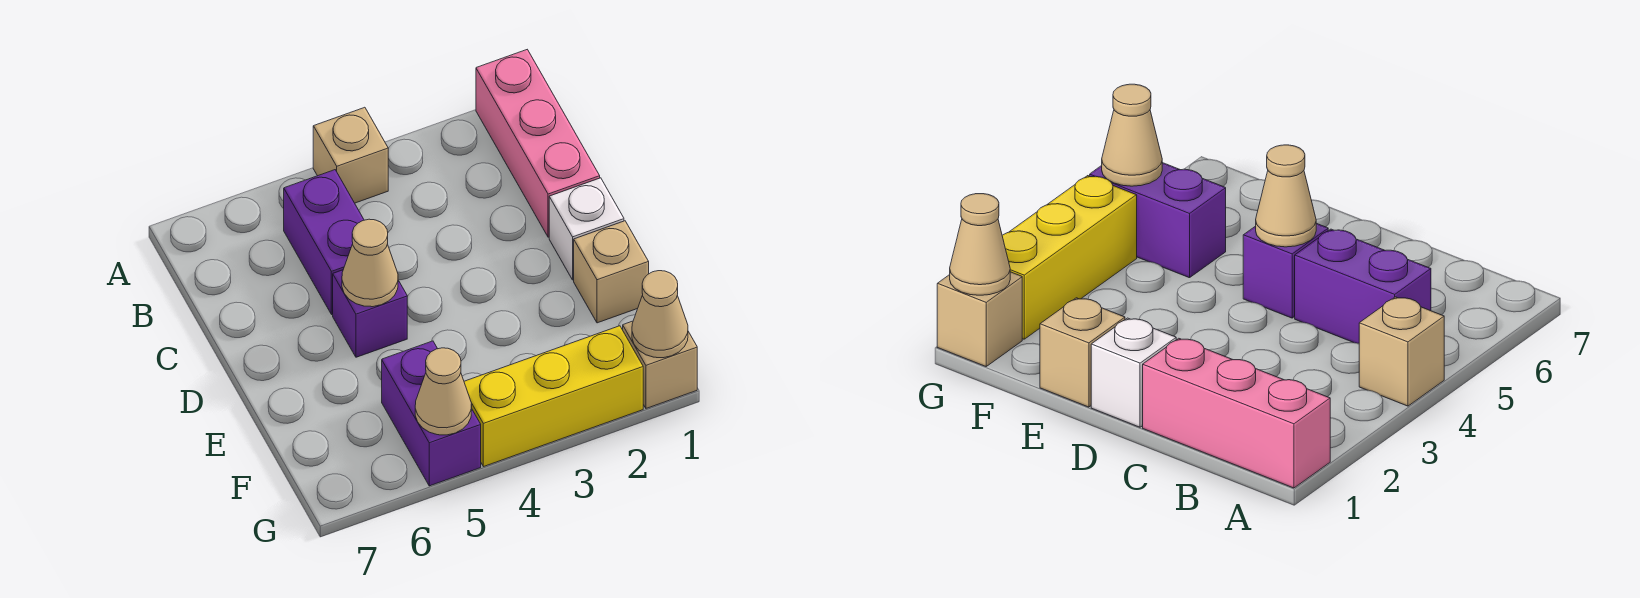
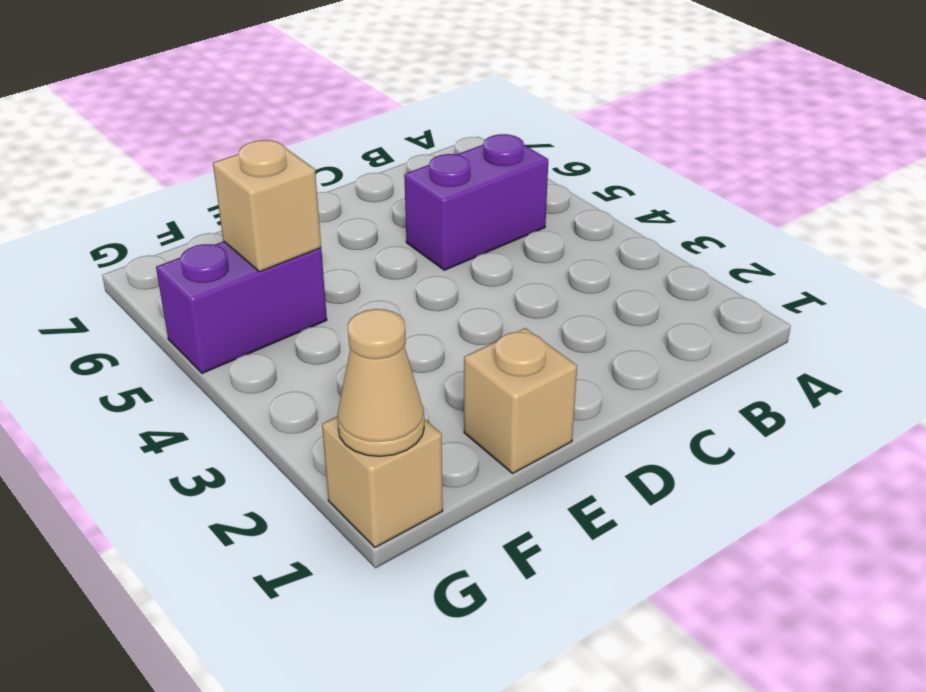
tan 1x1 brick [213,140,321,272] -> tan 1x1 brick moved to [313,107,388,203]
none -> pink 1x3 brick [476,50,600,237]
none -> white 1x1 brick [549,178,624,280]
none -> purple 1x1 brick [333,270,407,357]

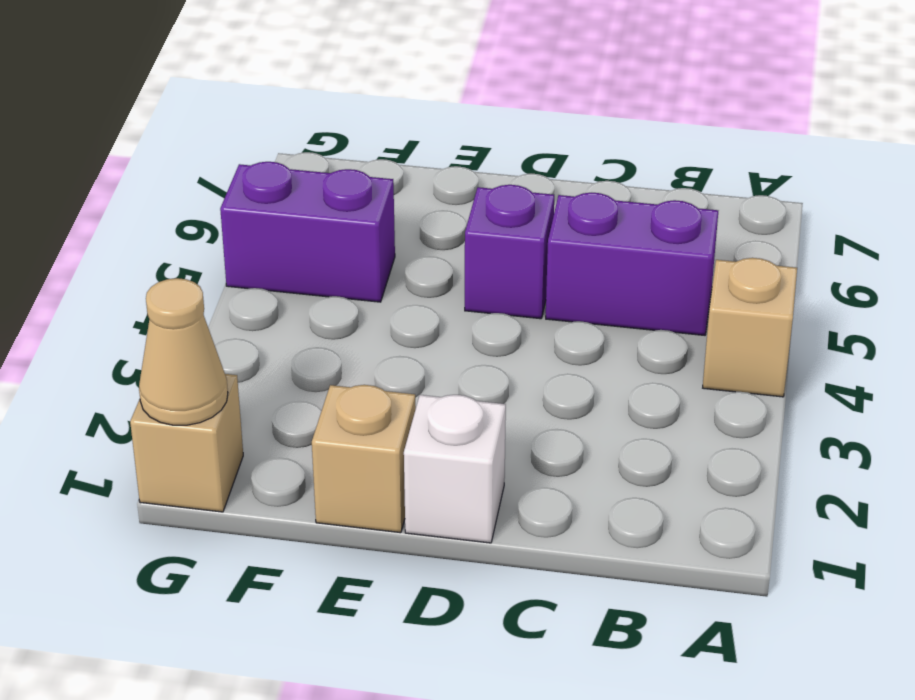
none -> pink 1x3 brick [476,50,600,237]
none -> yellow 1x3 brick [464,326,643,467]
none -> tan 1x1 cone [342,219,398,307]

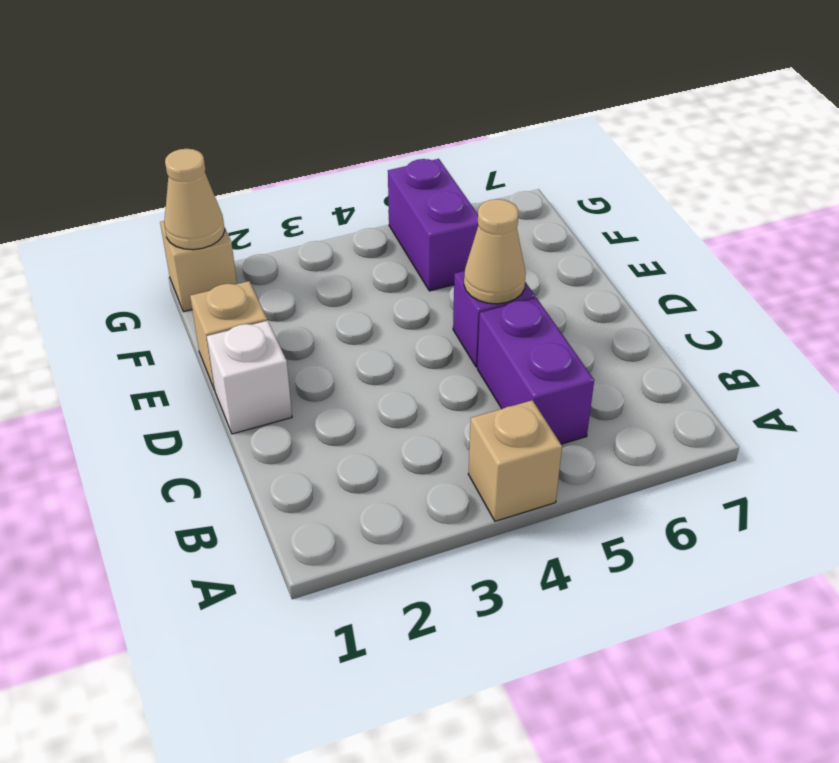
none -> pink 1x3 brick [476,50,600,237]
none -> yellow 1x3 brick [464,326,643,467]
none -> tan 1x1 cone [415,348,472,435]

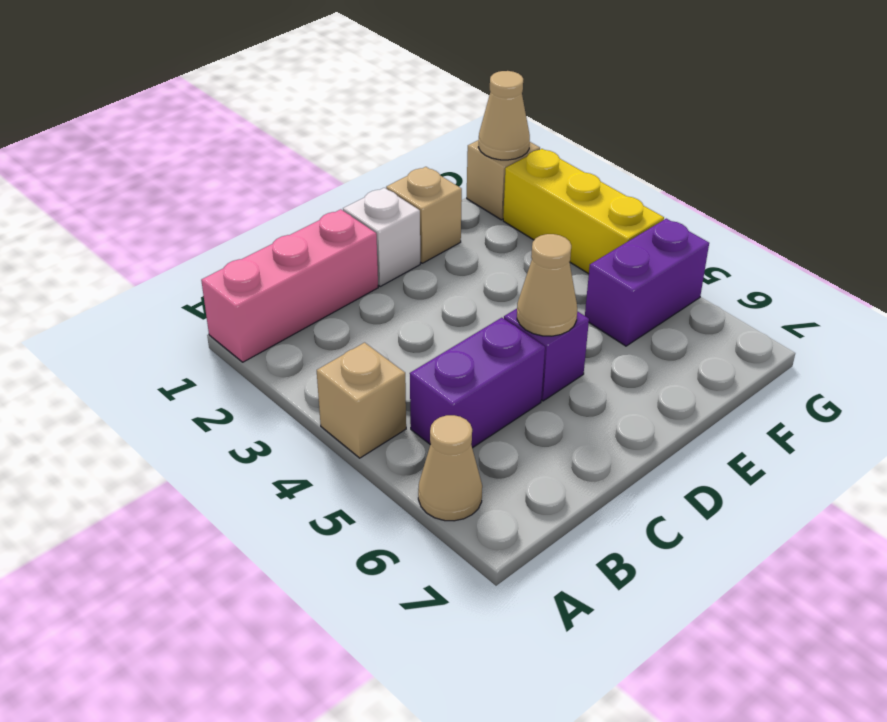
tan 1x1 cone [418,415,482,521] -> tan 1x1 cone moved to [415,348,472,435]

